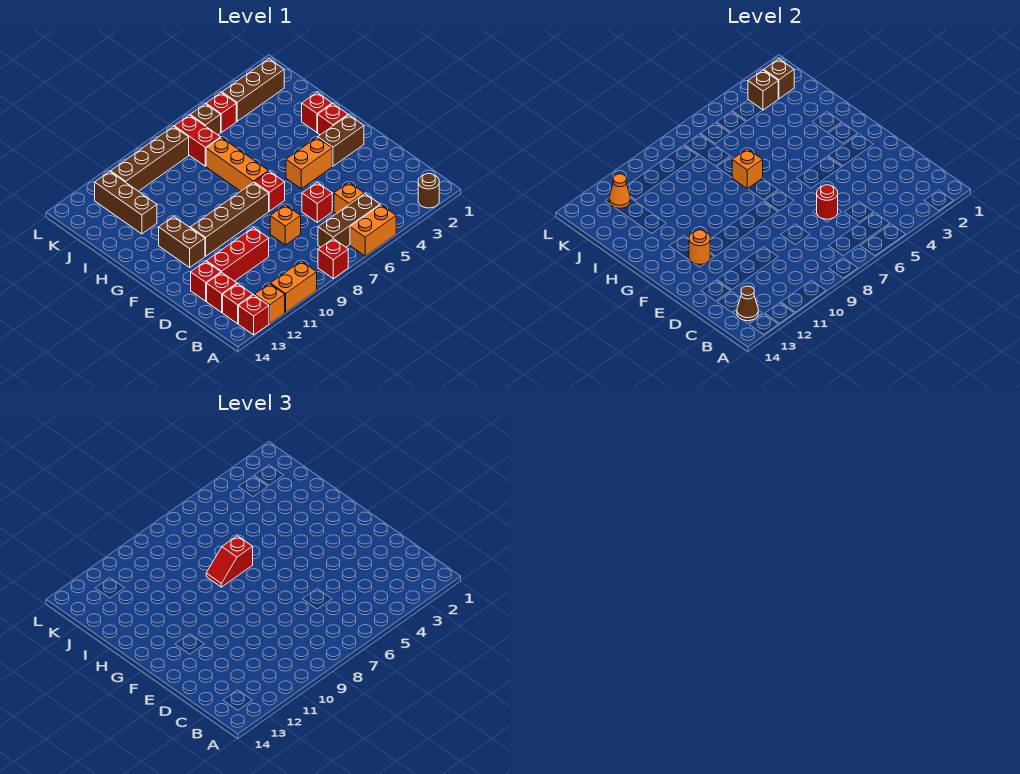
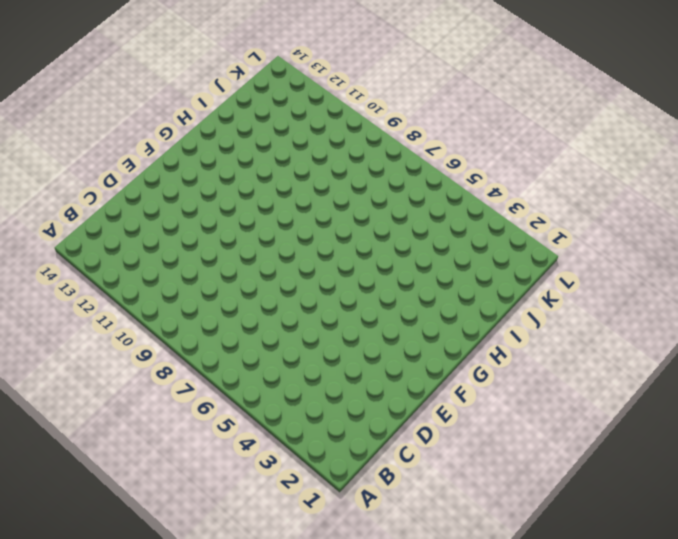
none -> brown 1x1 round brick [418,174,439,208]
none -> orange 1x2 brick [350,205,396,256]
none -> red 1x1 brick [318,239,348,279]
none -> orange 1x2 brick [270,261,317,312]

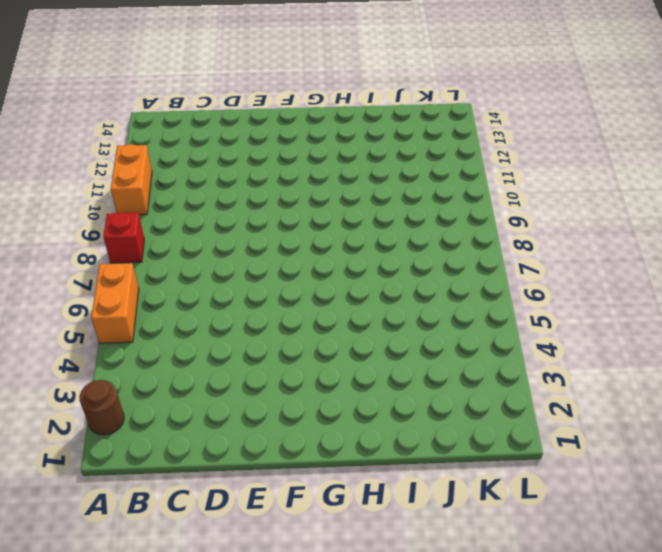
none -> orange 1x1 brick [254,284,285,324]
none -> red 1x1 brick [239,295,269,335]
none -> brown 1x3 brick [318,194,380,247]
none -> red 1x1 brick [223,284,253,324]

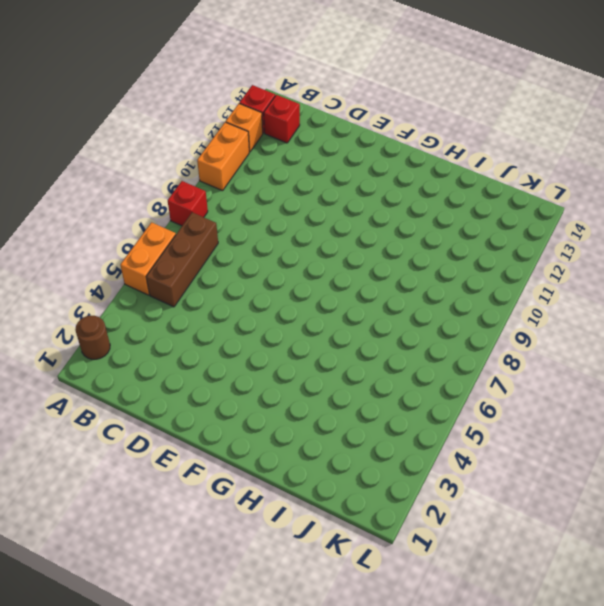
none -> orange 1x1 brick [334,182,364,214]
none -> red 1x1 brick [207,273,237,312]
none -> red 1x1 brick [302,182,332,222]
none -> orange 1x1 brick [270,205,301,245]

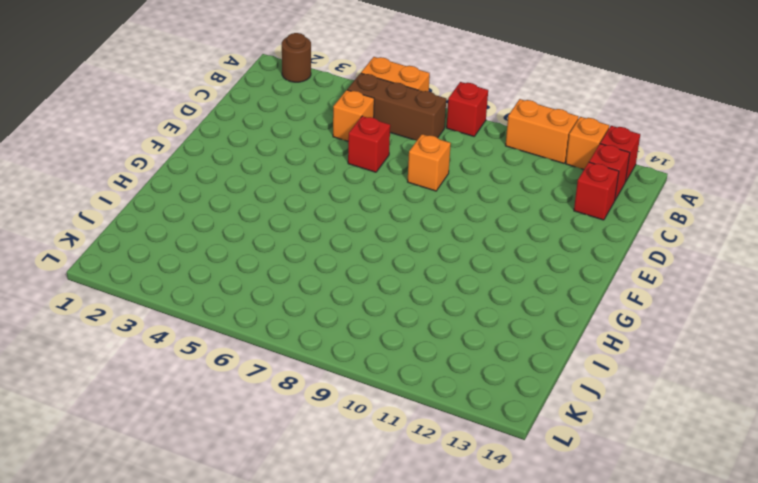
none -> red 1x3 brick [207,228,269,281]
none -> red 1x1 brick [191,261,221,301]
none -> brown 1x2 brick [318,115,364,166]
none -> orange 1x2 brick [286,137,332,189]

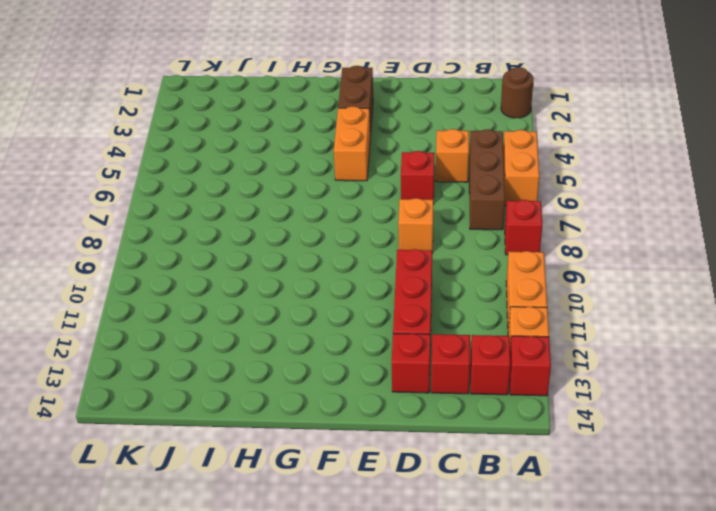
none -> red 1x1 brick [254,171,285,211]
none -> brown 1x4 brick [190,182,269,256]
none -> brown 1x2 brick [159,216,205,267]
none -> red 1x1 brick [318,104,348,135]

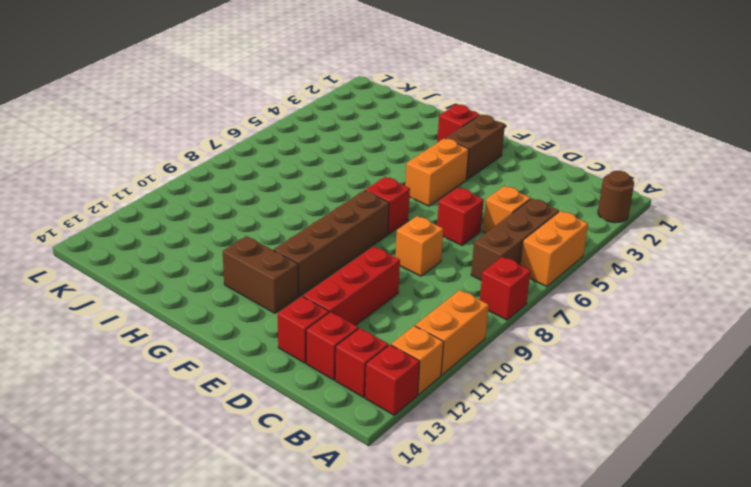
none -> orange 1x3 brick [206,138,269,191]
none -> red 1x1 brick [302,93,332,132]
none -> brown 1x3 brick [95,172,157,234]
none -> red 1x2 brick [174,115,221,166]

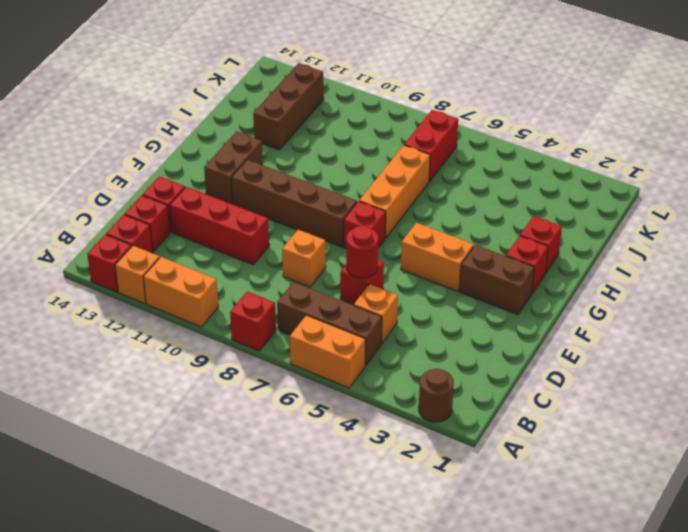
none -> brown 1x3 brick [222,59,284,121]
none -> red 1x1 brick [206,93,236,132]
none -> brown 1x1 brick [190,104,221,135]
none -> brown 1x4 brick [111,126,189,191]

